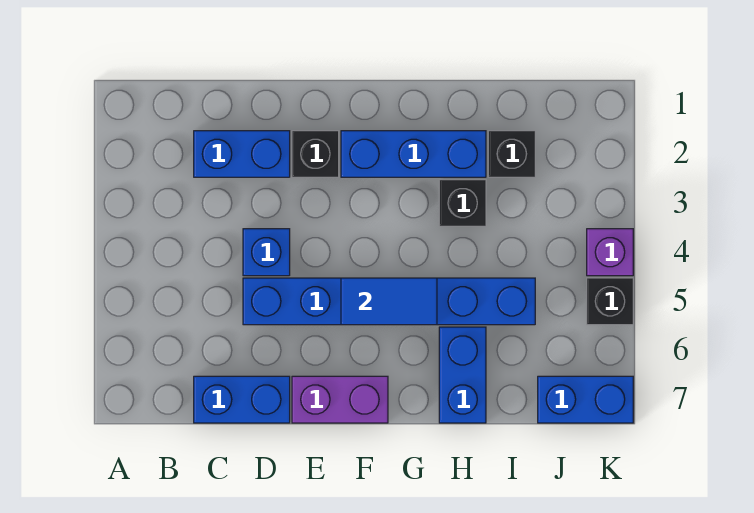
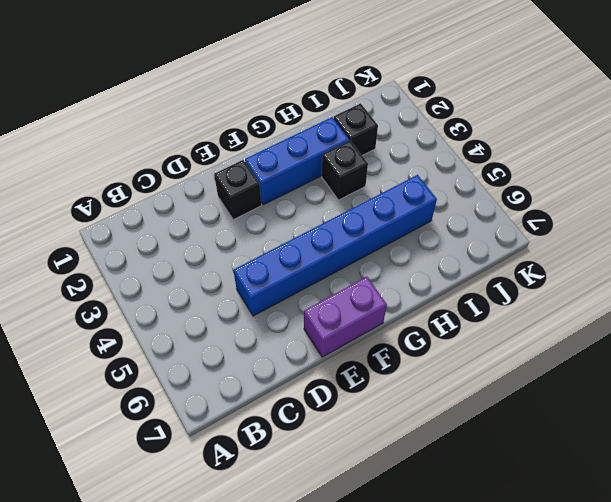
none -> blue 1x2 brick [194,131,290,177]
none -> blue 1x2 brick [194,376,290,423]
none -> blue 1x1 brick [243,229,290,276]

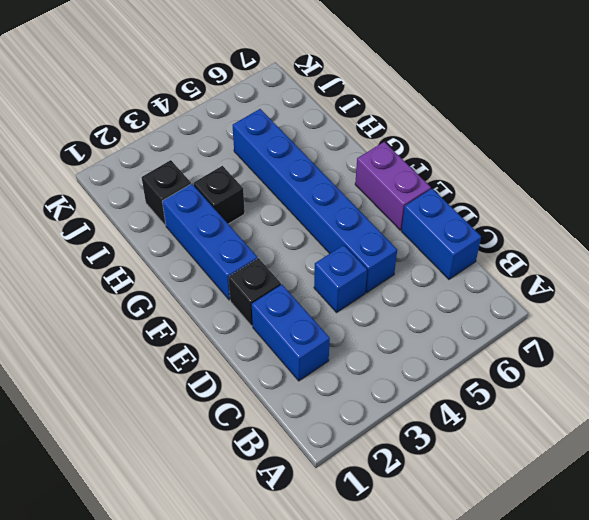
none -> blue 1x2 brick [439,327,486,423]
none -> blue 1x2 brick [538,376,633,423]
none -> purple 1x1 brick [587,229,633,276]

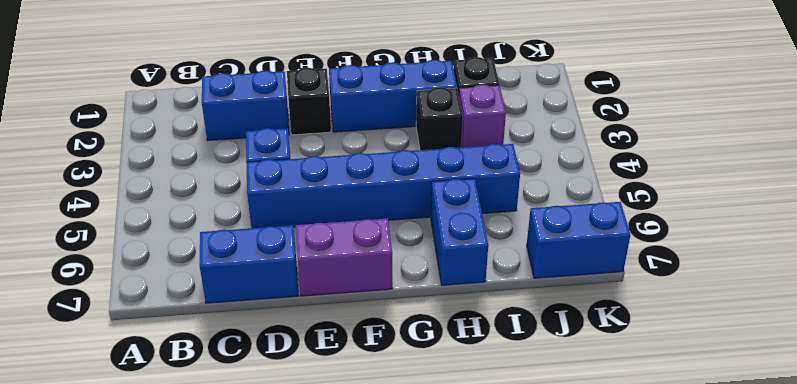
purple 1x1 brick [459,85,506,147] -> purple 1x1 brick moved to [587,229,633,276]
none -> black 1x1 brick [587,278,633,325]
none -> blue 1x2 tile [341,278,437,325]

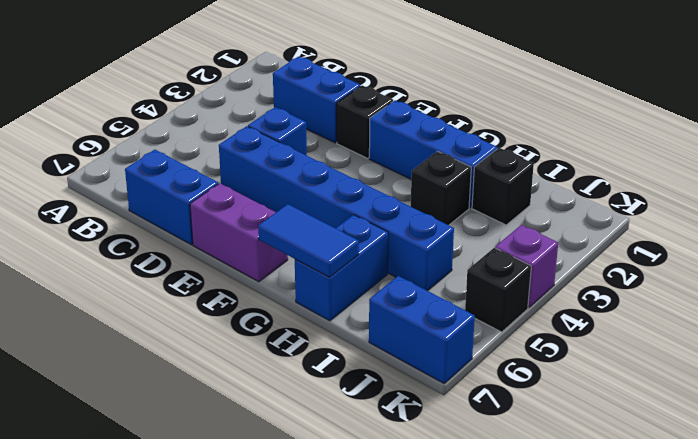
blue 1x2 tile [258,204,359,277] -> blue 1x2 tile moved to [341,278,437,325]

